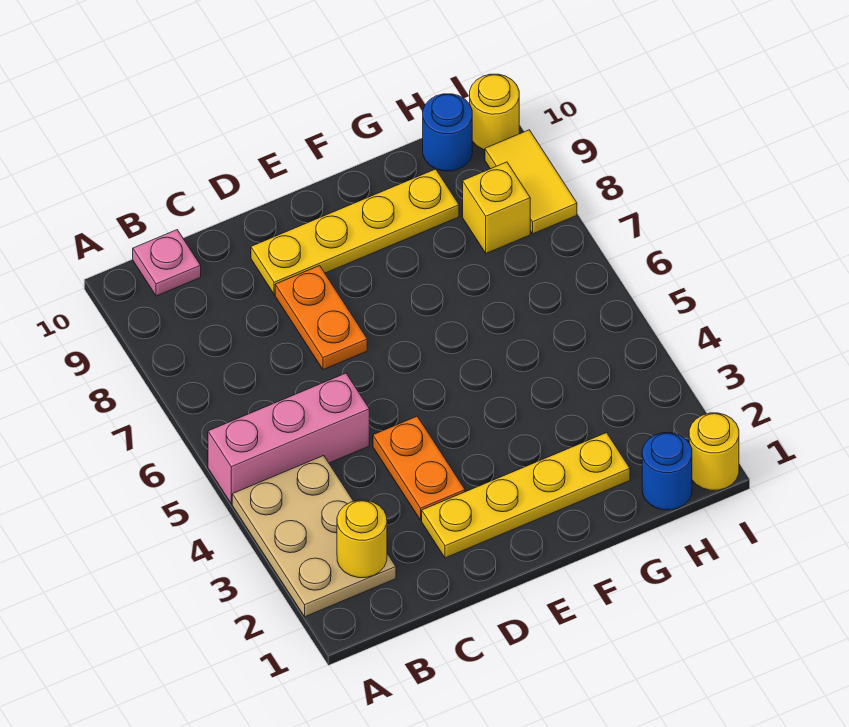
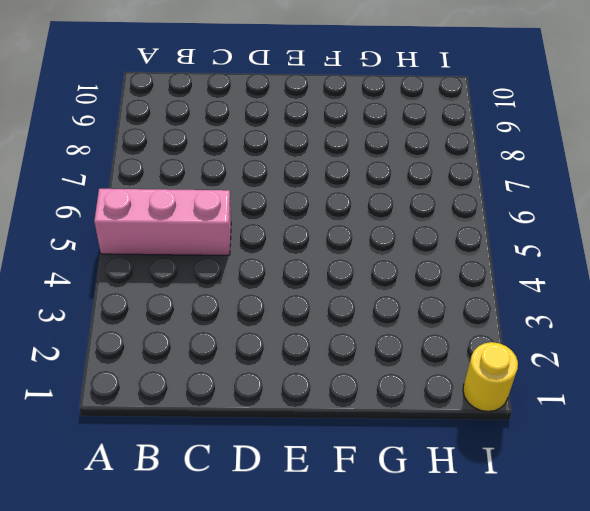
none -> tan 2x3 plate [232,456,396,617]
none -> pink 1x1 plate [133,230,201,296]
none -> yellow 1x4 plate [422,433,630,558]

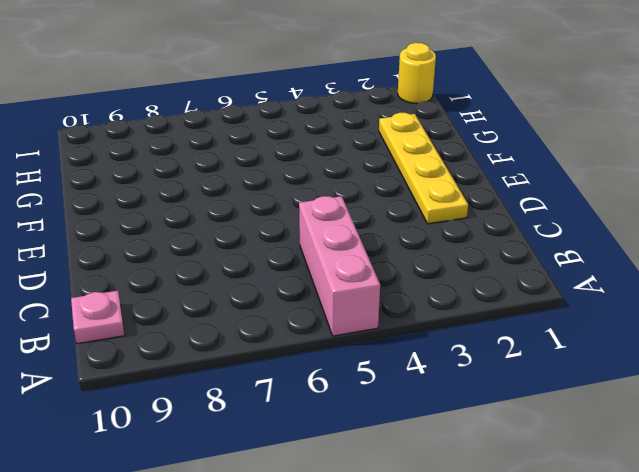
none -> tan 2x3 plate [232,456,396,617]
none -> orange 1x2 plate [373,416,465,520]
none -> orange 1x2 plate [275,266,367,370]

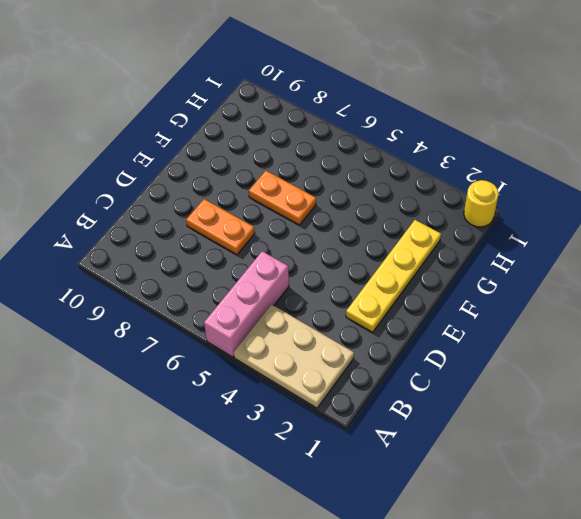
orange 1x2 plate [249,171,316,225] -> orange 1x2 plate moved to [373,416,465,520]
none -> pink 1x1 plate [133,230,201,296]
none -> yellow 1x4 plate [251,169,459,294]
none -> blue 1x1 round brick [642,433,692,510]

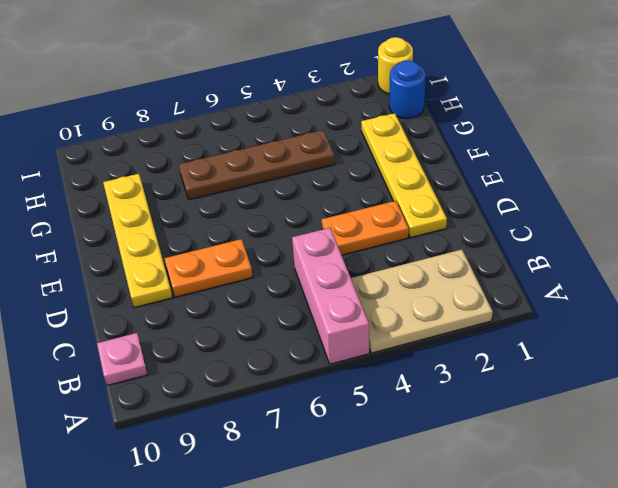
brown 1x4 plate [179,130,335,200] -> none
none -> yellow 1x1 brick [463,162,530,253]
none -> blue 1x1 round brick [423,94,472,171]
none -> yellow 1x2 tile [485,130,577,234]

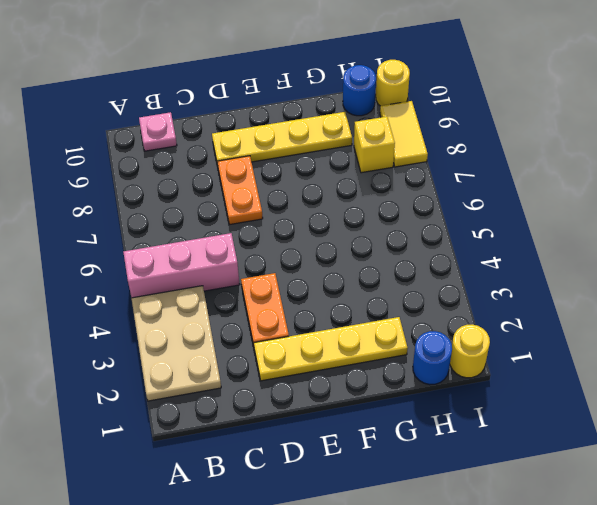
none -> yellow 1x1 round brick [337,500,387,578]

